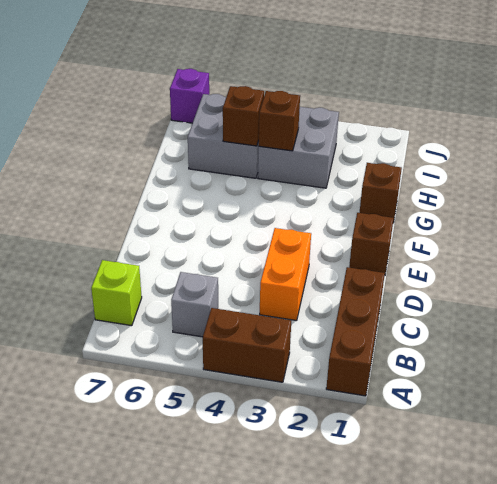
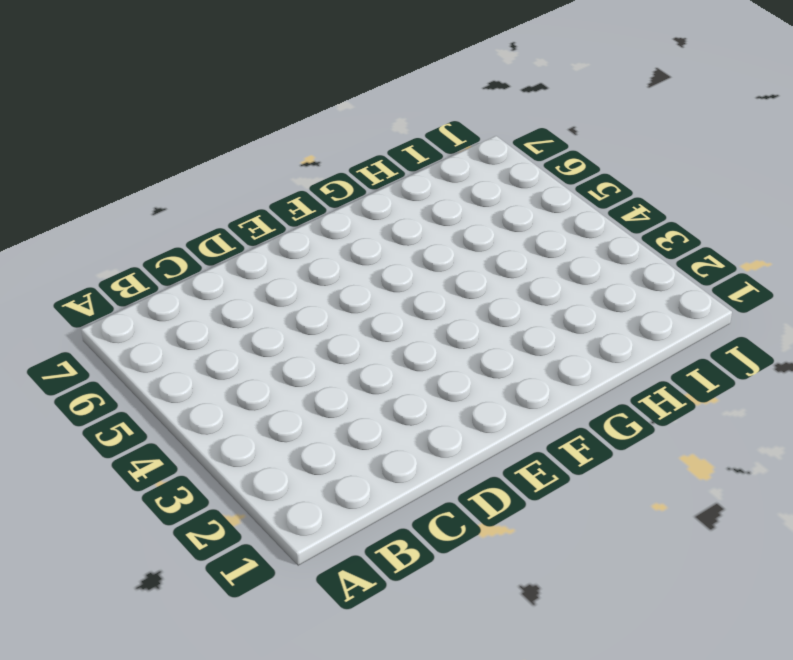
none -> brown 1x3 brick [326,267,385,396]
none -> brown 1x2 brick [203,308,291,382]
none -> grey 1x1 brick [171,272,218,337]

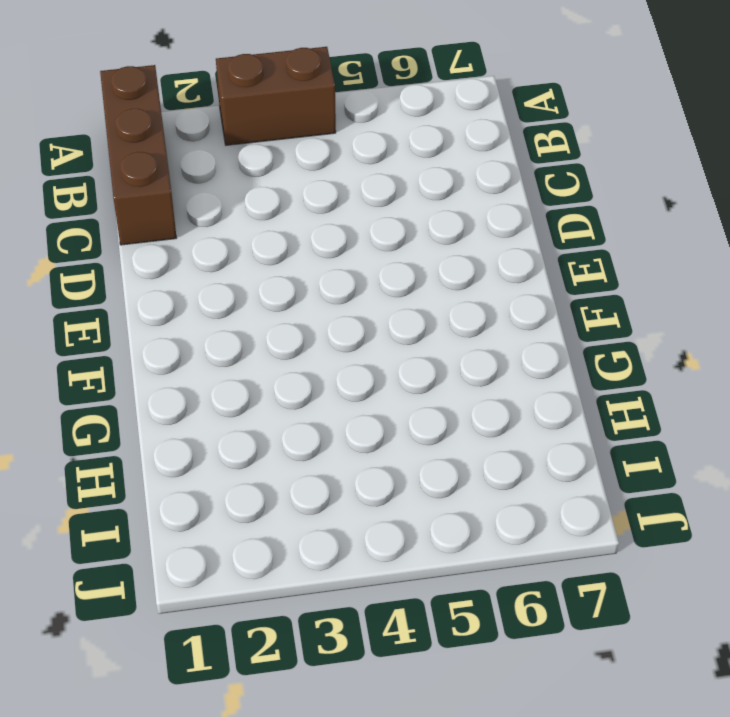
none -> grey 1x1 brick [171,272,218,337]
none -> lime 1x1 brick [91,260,142,326]
none -> orange 1x2 brick [260,228,311,321]

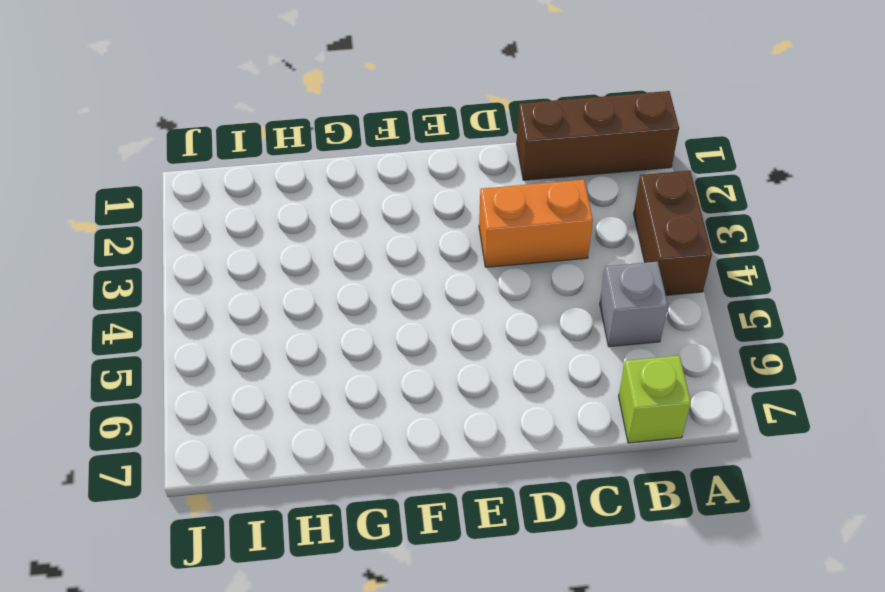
none -> brown 1x1 brick [349,213,394,274]
none -> brown 1x1 brick [359,163,402,223]
none -> grey 2x2 brick [258,107,339,188]

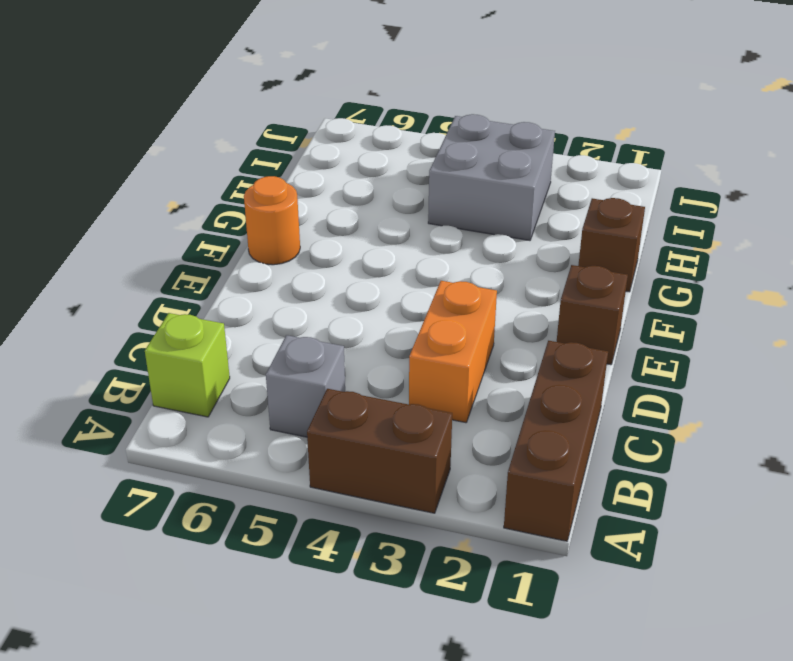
orange 1x1 round brick [244,176,300,265] -> none
none -> grey 2x2 brick [188,94,259,178]
none -> purple 1x1 brick [170,69,209,123]
none -> brown 1x1 brick [259,91,300,151]

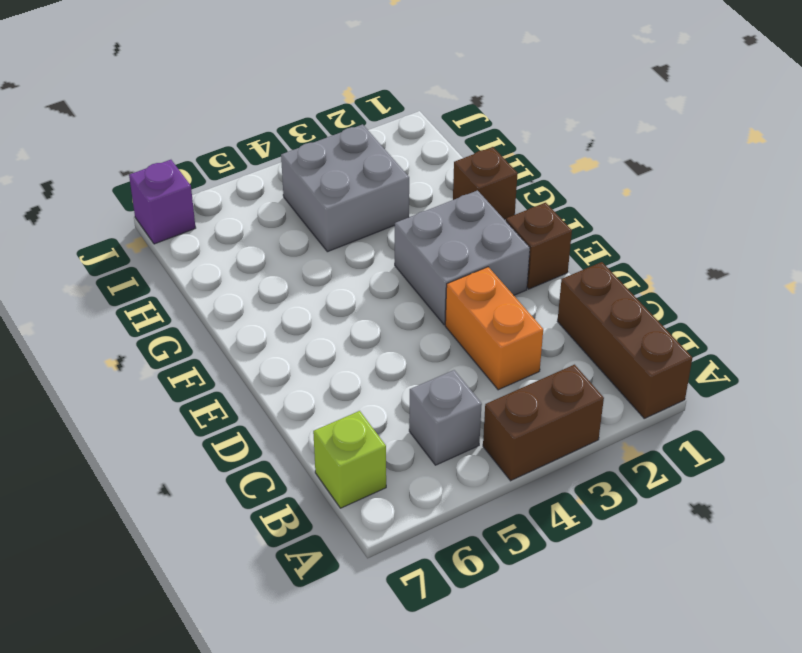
grey 2x2 brick [395,191,530,325] -> grey 2x2 brick moved to [188,94,259,178]
none -> brown 1x1 brick [259,91,300,151]
none -> brown 1x1 brick [223,86,264,146]

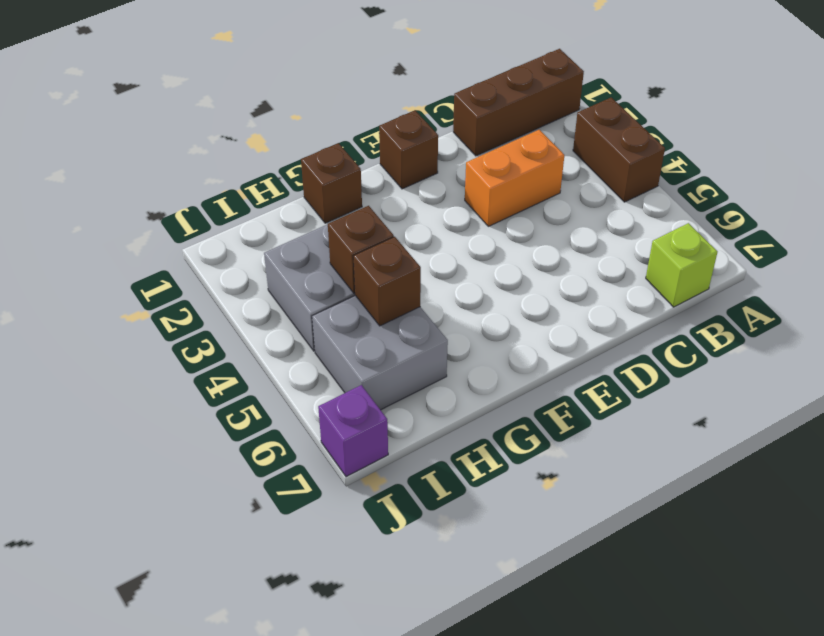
none -> grey 1x1 brick [171,272,218,337]

